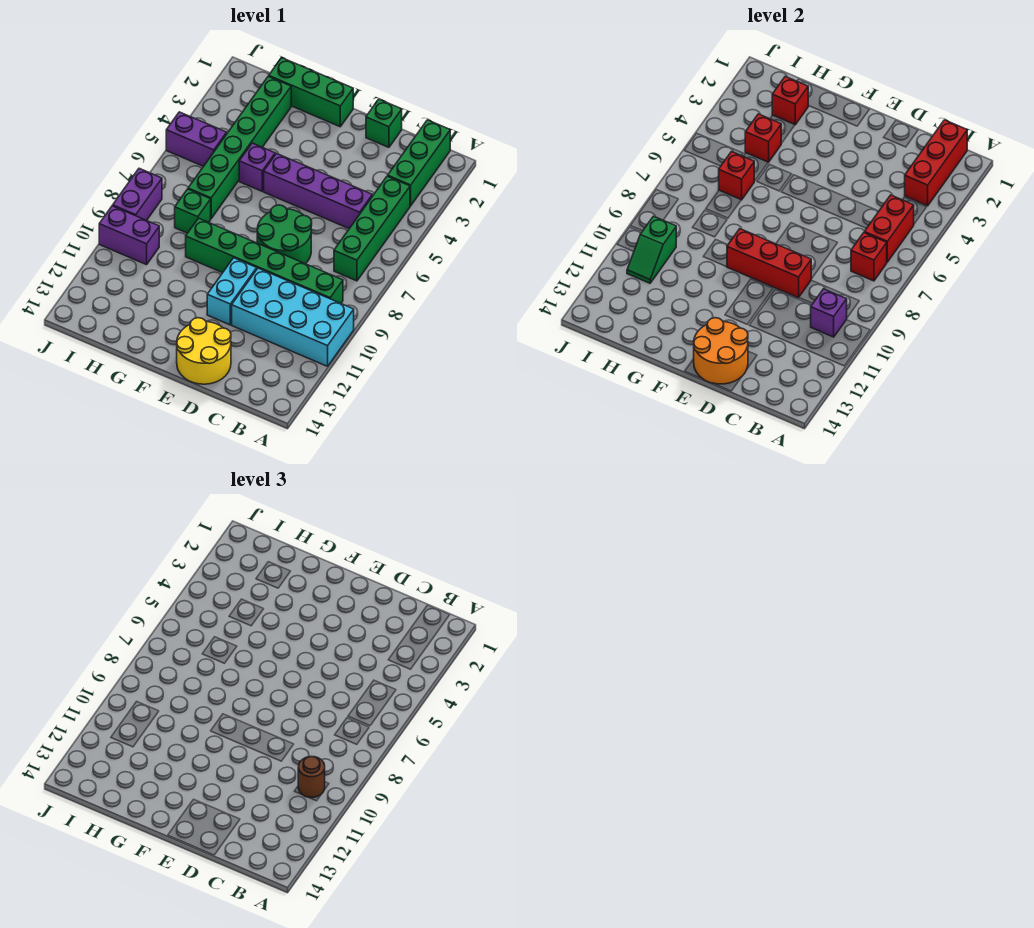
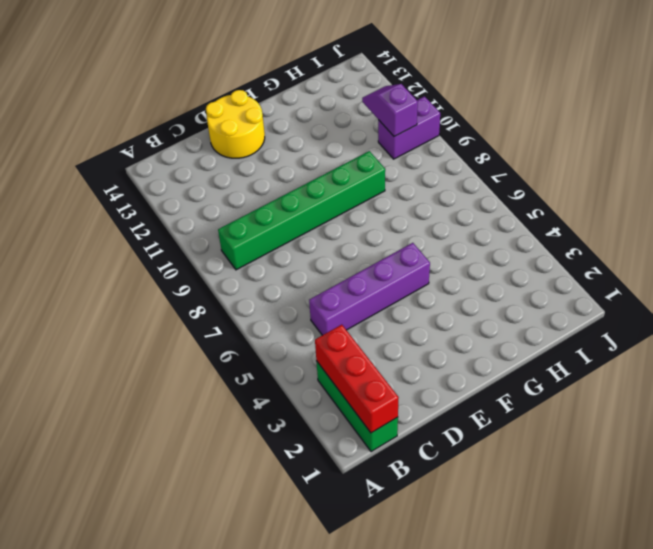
purple 1x2 slope [362,84,418,137] -> green 1x2 slope [627,216,676,283]
none -> cyan 2x4 brick [232,268,354,366]
none -> green 1x4 brick [334,176,410,281]
none -> green 1x1 brick [366,99,402,147]

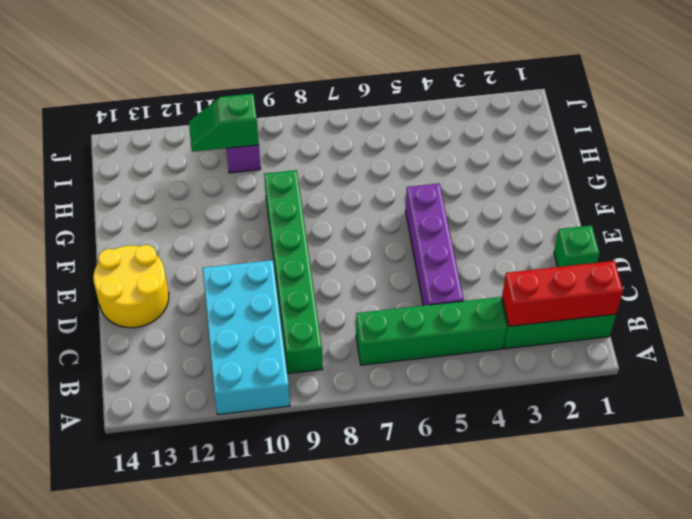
none -> green 2x2 round brick [257,205,312,264]
none -> cyan 1x2 brick [207,258,257,325]
none -> green 1x3 brick [269,58,353,127]

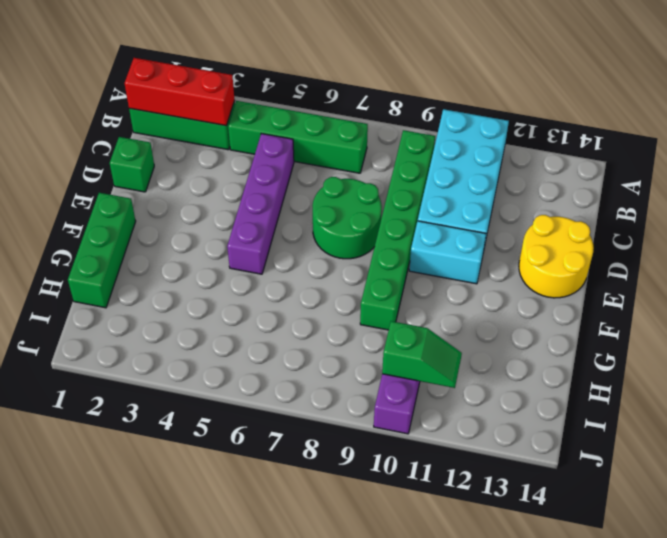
none -> purple 1x1 brick [239,143,275,191]
none -> green 1x6 brick [188,76,291,218]
none -> green 1x1 brick [175,189,211,233]

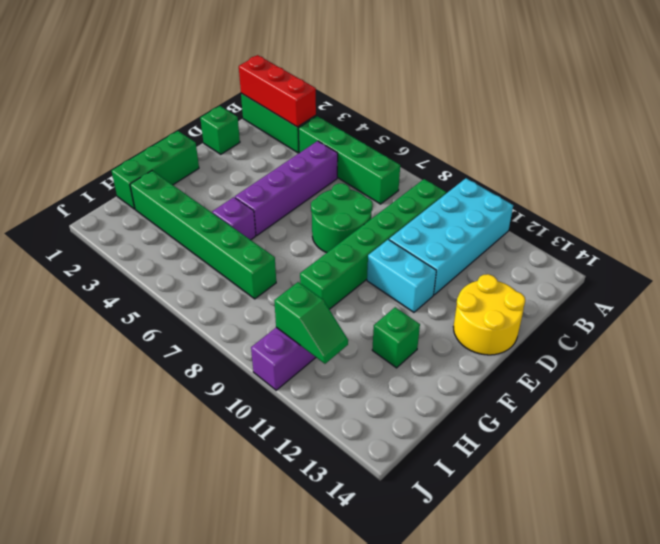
green 1x1 brick [372,307,420,368] -> green 1x1 brick moved to [175,189,211,233]
none -> purple 1x2 brick [166,112,227,166]
none -> purple 1x2 brick [113,168,162,220]
none -> red 1x2 brick [864,195,914,262]

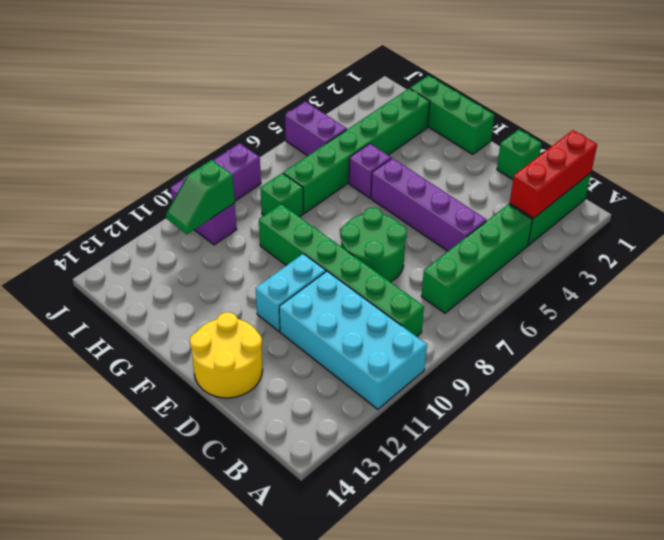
none -> red 1x2 brick [864,195,914,262]
none -> red 1x1 brick [851,233,887,281]
none -> purple 1x1 brick [811,289,847,337]

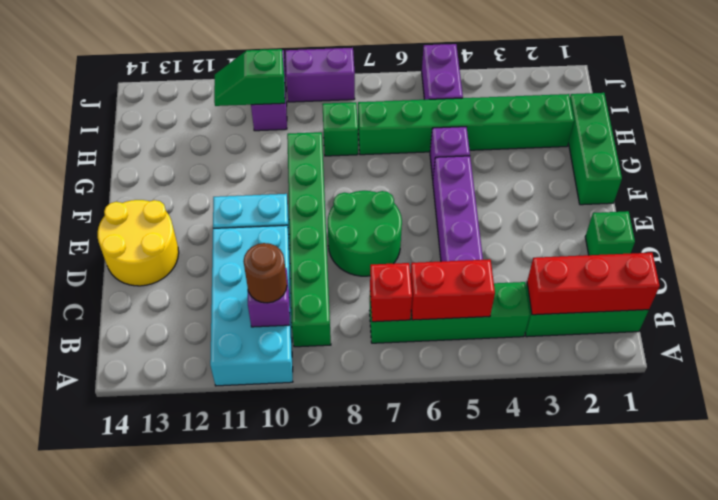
none -> red 1x3 brick [727,229,812,298]
none -> orange 2x2 round brick [694,318,748,384]
none -> red 1x1 brick [772,76,808,125]

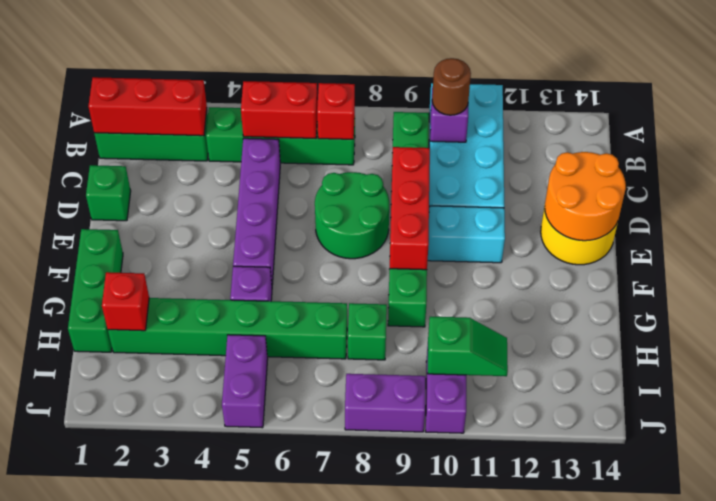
none -> red 1x1 brick [745,114,781,162]
none -> red 1x1 brick [719,152,754,200]

